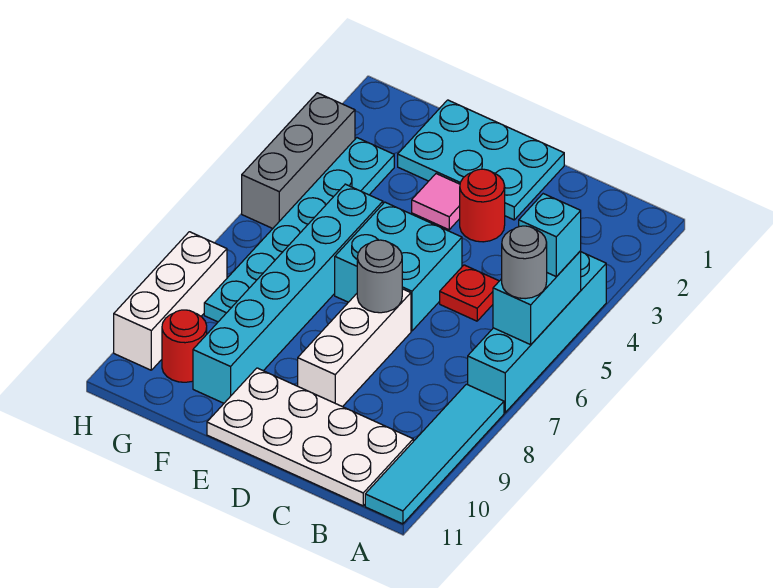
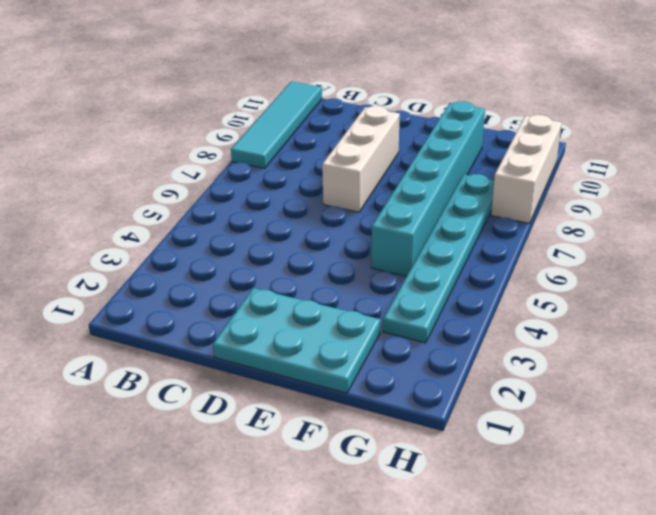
none -> cyan 1x4 brick [468,252,606,413]
none -> white 2x4 plate [207,368,413,506]
none -> red 1x1 plate [440,265,499,321]

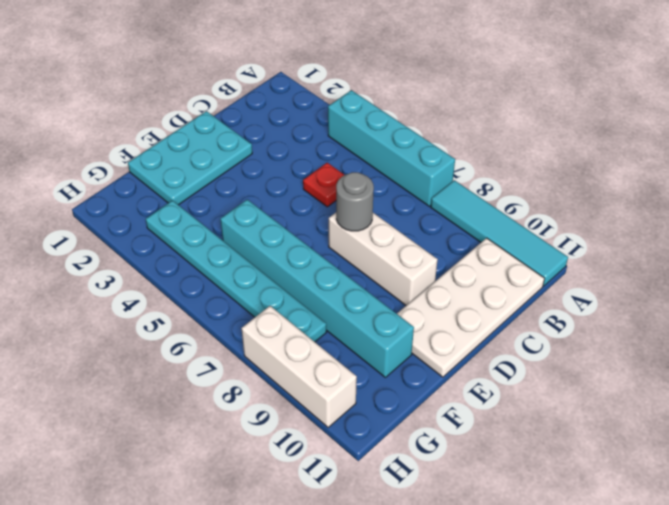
none -> red 1x1 round brick [460,169,505,242]
none -> cyan 2x2 brick [335,202,462,331]
none -> pink 1x1 tile [412,174,460,230]

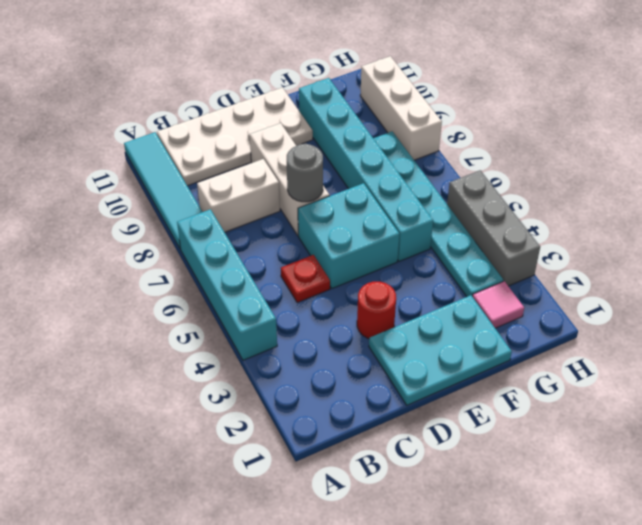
white 1x2 brick [197,159,280,232] -> none
pink 1x1 tile [472,281,524,328] -> pink 1x1 tile moved to [412,174,460,230]
none -> red 1x1 round brick [162,310,207,382]
none -> cyan 1x2 brick [493,251,581,345]
none -> cyan 1x1 brick [519,194,581,277]

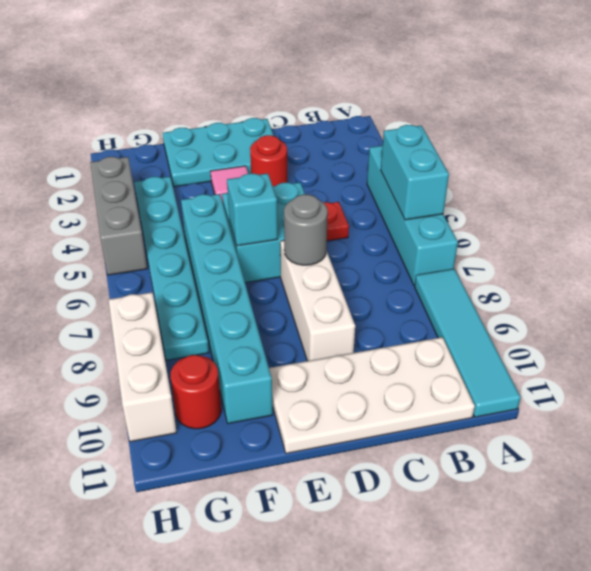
cyan 1x1 brick [227,173,278,246] -> cyan 1x1 brick moved to [519,194,581,277]
none -> grey 1x1 round brick [502,226,547,299]

